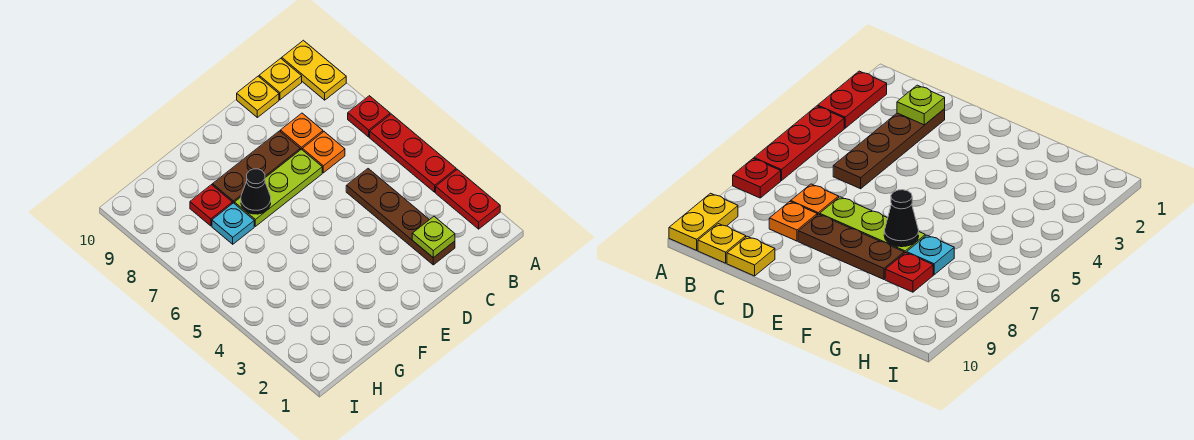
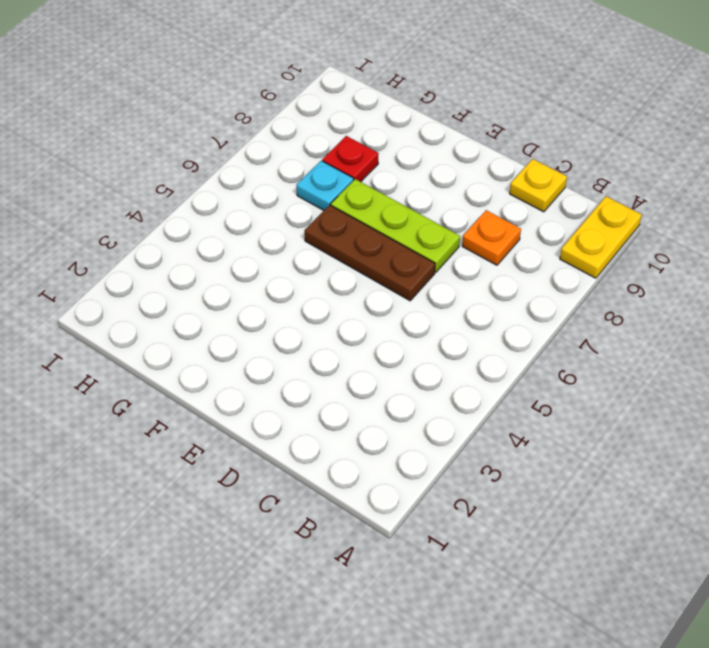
brown 1x3 plate [304,205,435,301] -> brown 1x3 plate moved to [213,131,300,204]
none -> red 1x2 plate [436,169,500,229]
none -> red 1x3 plate [370,114,456,192]
none -> red 1x1 plate [348,96,390,137]

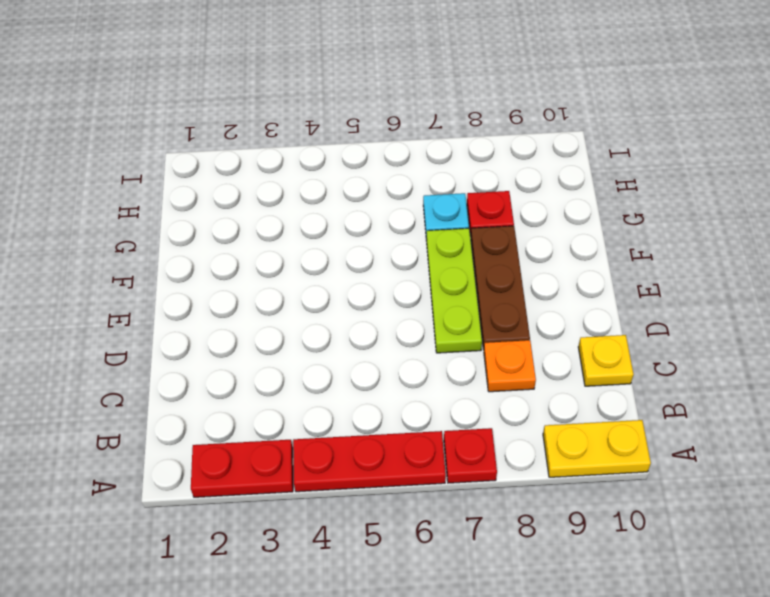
none -> yellow 1x1 plate [259,58,302,100]
none -> brown 1x4 plate [346,169,455,265]
none -> orange 1x1 plate [302,132,345,173]

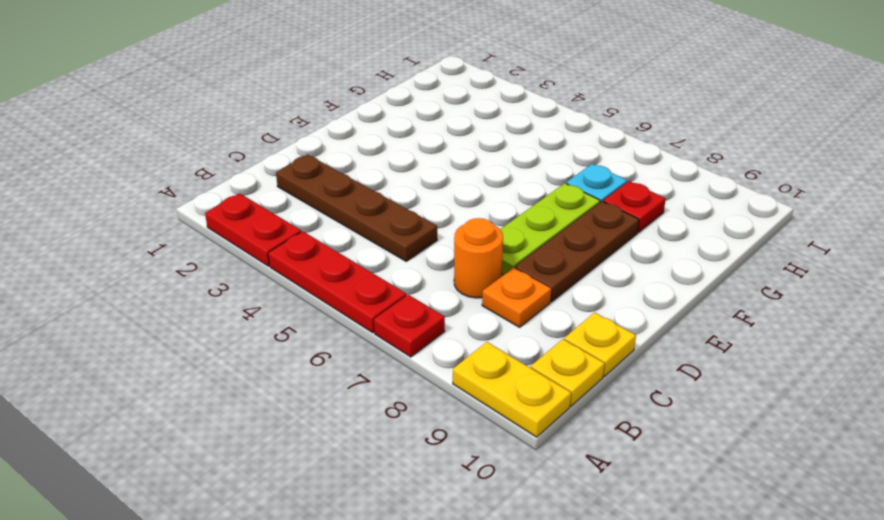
orange 1x1 round brick [454,218,503,298] -> orange 1x1 plate [302,132,345,173]
none -> lime 1x1 plate [412,217,455,258]
none -> black 1x1 cone [241,169,271,214]

